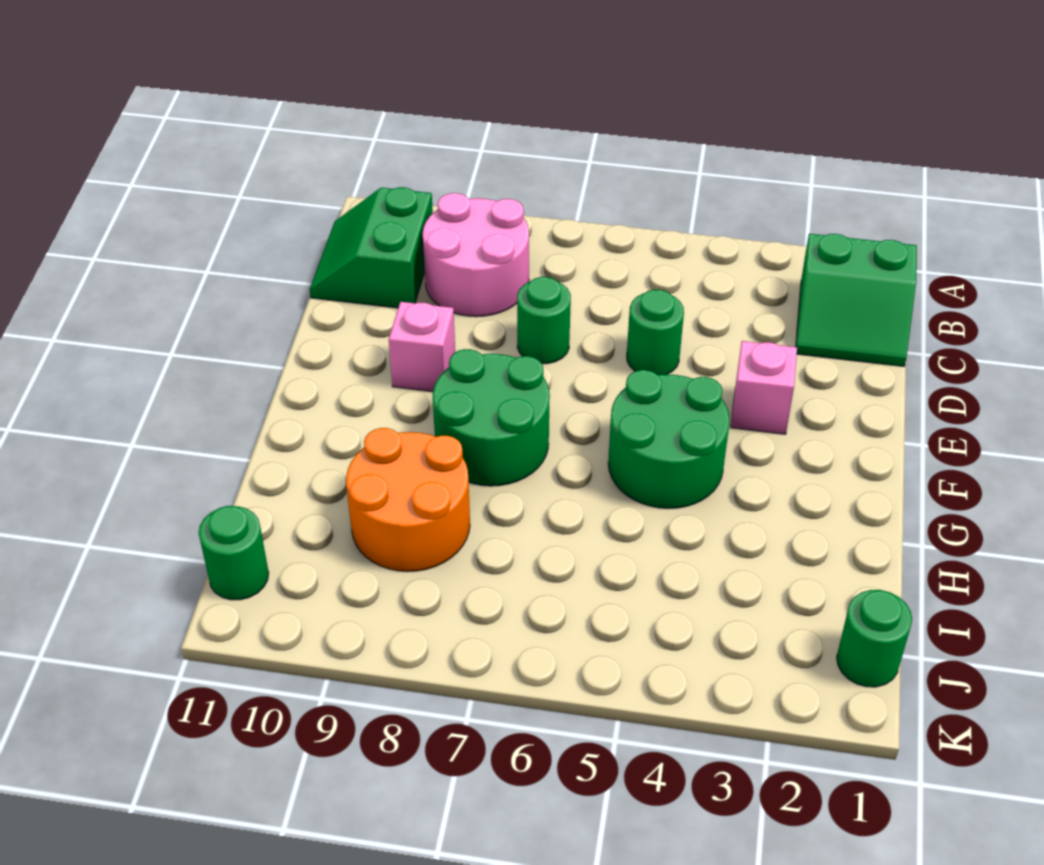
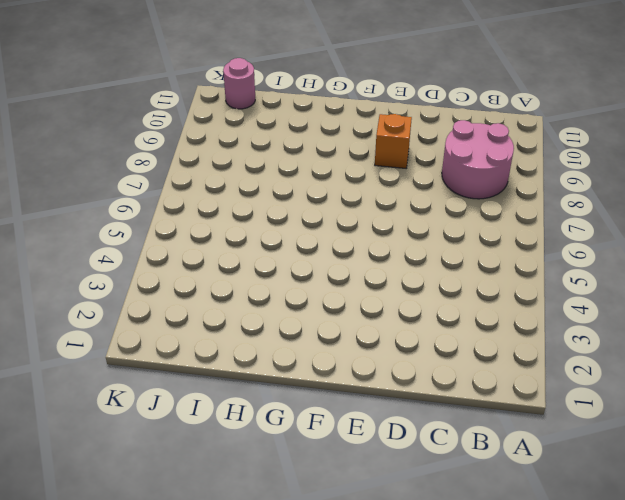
orange 1x1 brick [375,114,412,168] -> pink 1x1 brick [389,302,455,392]
pink 1x1 round brick [223,58,255,109] -> green 1x1 round brick [199,506,269,600]
none -> green 2x2 slope [796,234,917,366]
none -> green 2x2 slope [310,187,433,308]
none -> green 1x1 round brick [627,290,684,375]

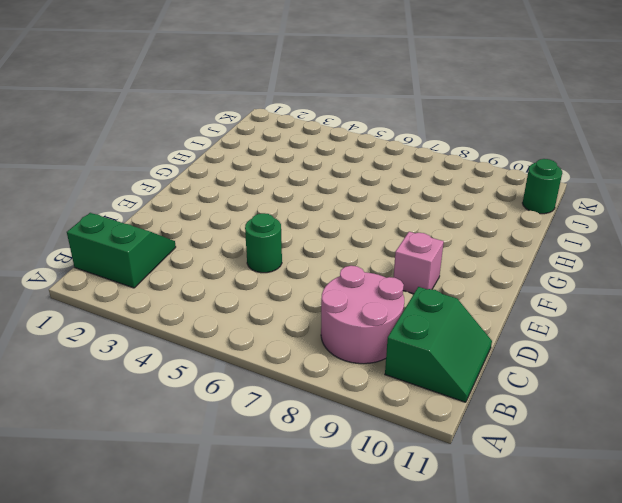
none -> green 1x1 round brick [517,277,571,364]
none -> pink 1x1 brick [731,341,797,434]
none -> green 2x2 round brick [608,370,729,508]

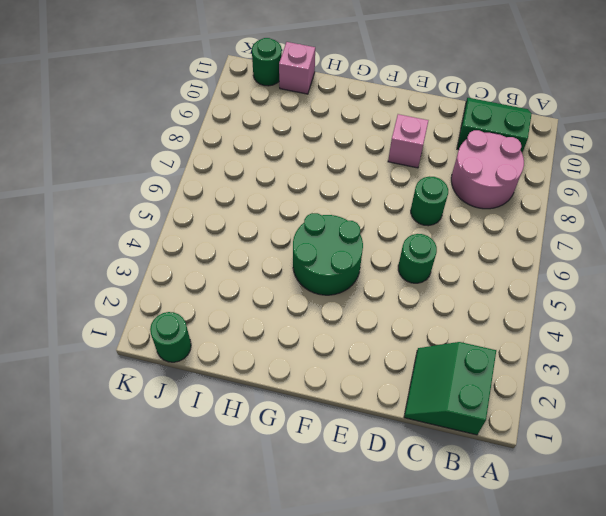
pink 1x1 brick [279,42,315,94] -> pink 1x1 brick moved to [731,341,797,434]
none -> green 2x2 round brick [433,349,550,486]
none -> orange 2x2 round brick [346,428,470,572]

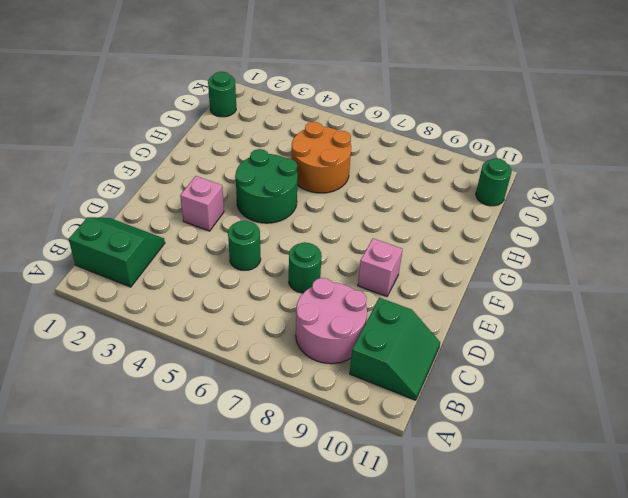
orange 2x2 round brick [291,122,351,193] -> orange 2x2 round brick moved to [346,428,470,572]
none -> green 2x2 round brick [433,349,550,486]

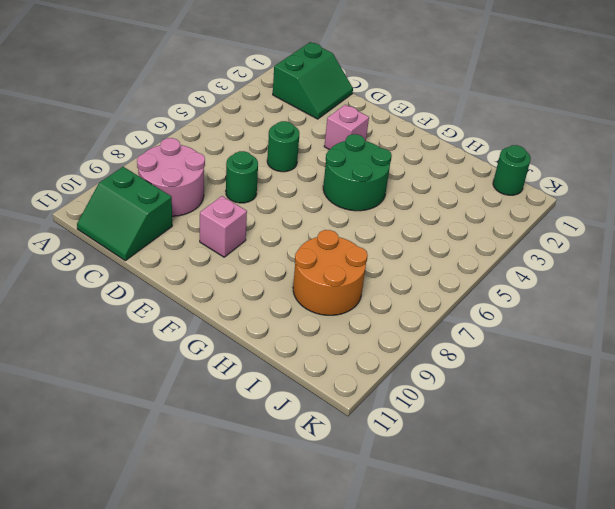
none -> green 2x2 round brick [433,349,550,486]
none -> green 1x1 round brick [199,506,269,600]

